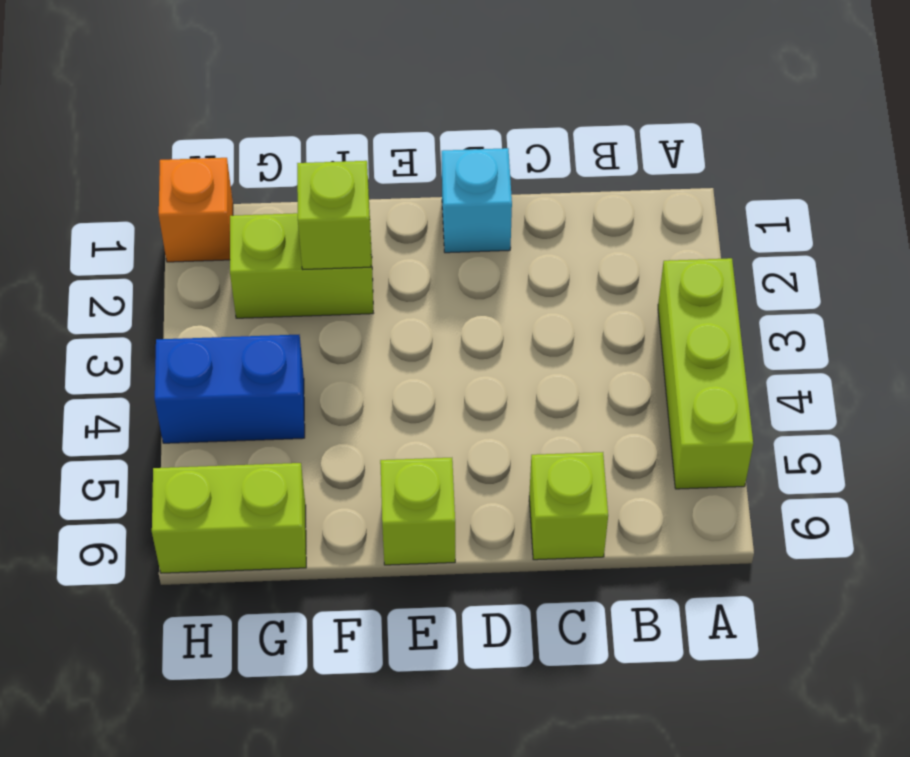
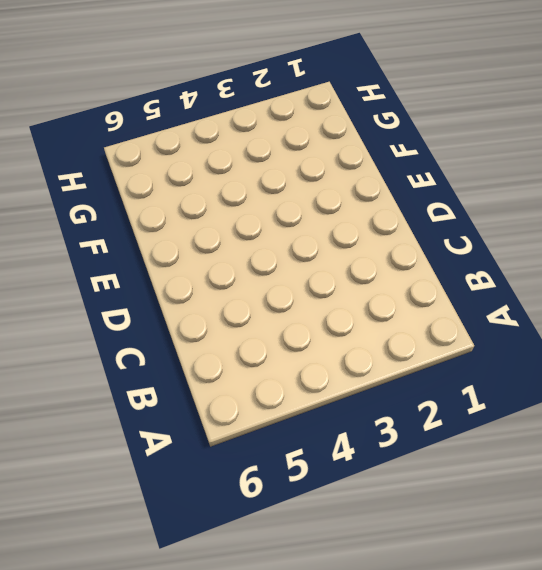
none -> lime 1x3 brick [658,258,753,489]
none -> lime 1x1 brick [529,452,608,560]

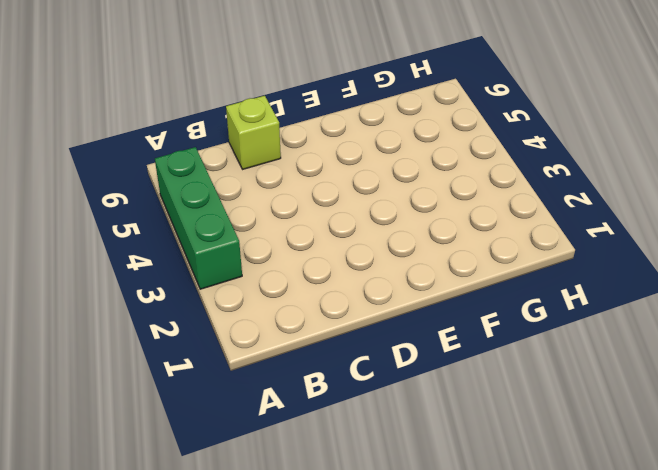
green 1x3 brick [155,147,242,289] -> lime 1x3 brick [658,258,753,489]
none -> cyan 1x1 brick [442,148,512,253]
none -> lime 1x1 brick [380,458,455,565]

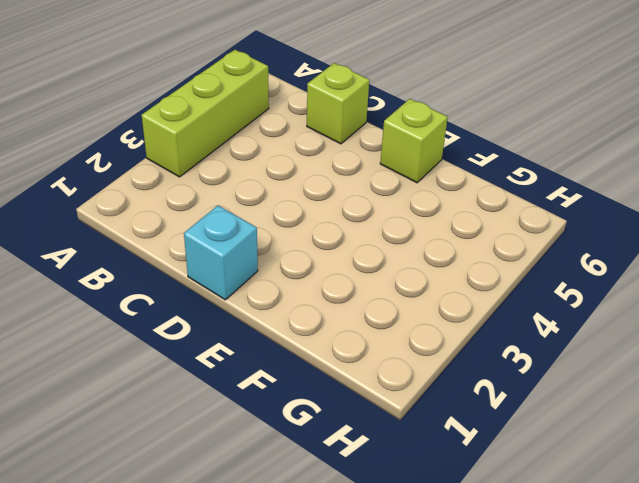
none -> lime 1x2 brick [230,213,373,318]
none -> blue 1x2 brick [155,335,305,443]

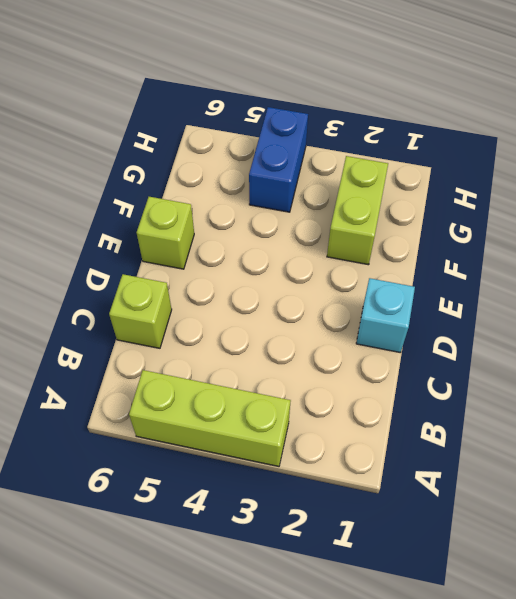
none -> lime 1x2 brick [152,463,306,573]
none -> orange 1x1 brick [159,158,233,262]

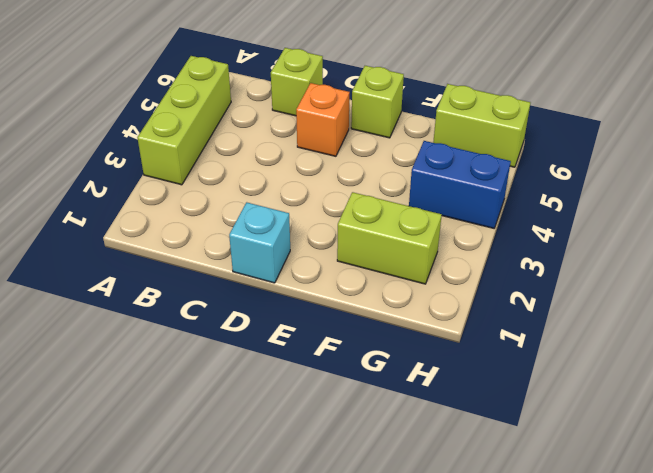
orange 1x1 brick [296,83,350,156] -> orange 1x1 brick moved to [159,158,233,262]
none -> lime 1x1 brick [297,161,371,269]

